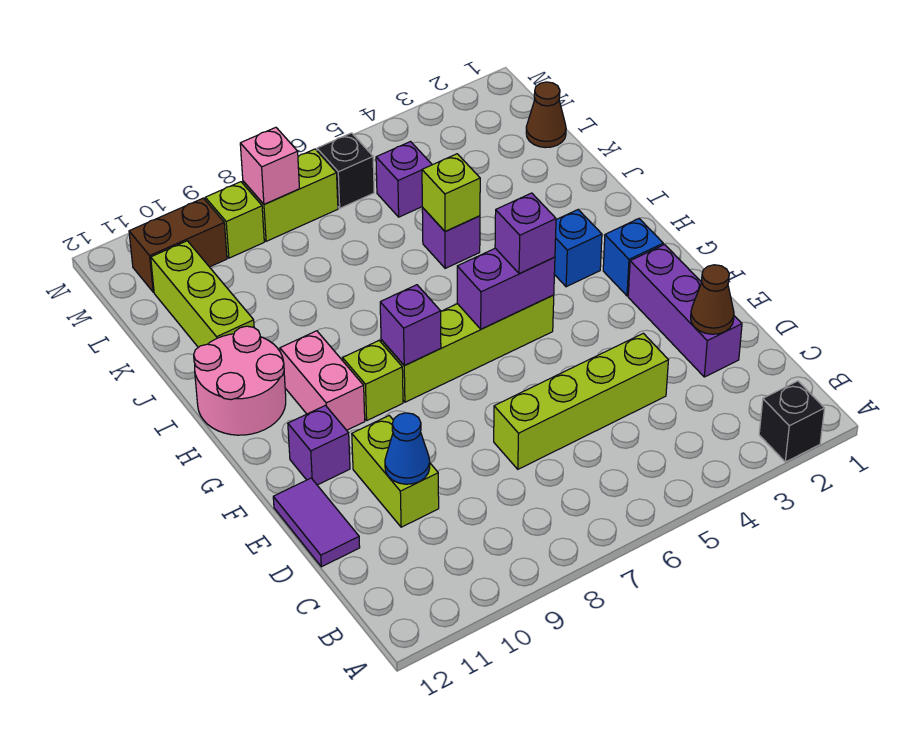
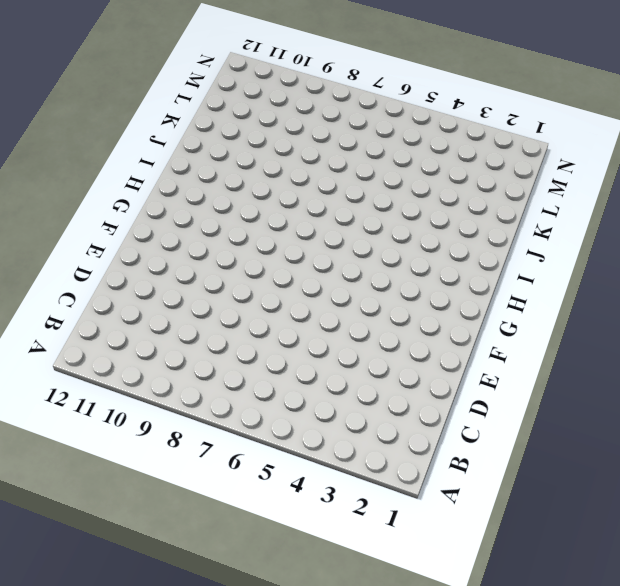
none -> black 1x1 brick [759,381,825,462]
none -> purple 1x3 brick [628,245,742,377]
none -> lime 1x4 brick [494,333,668,469]

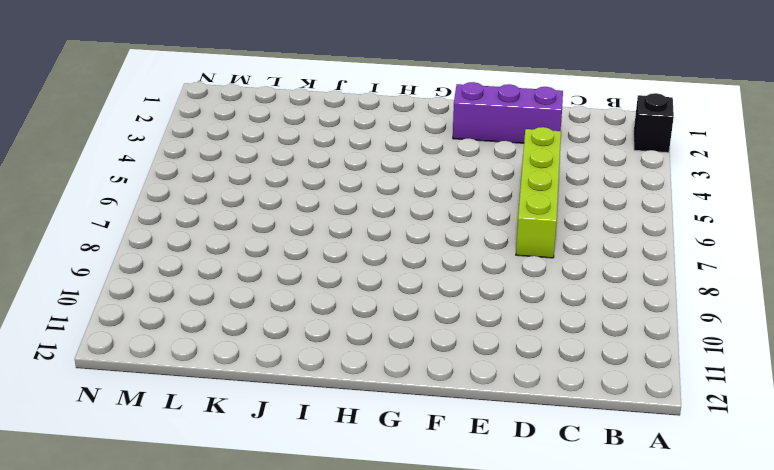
none -> lime 1x2 brick [352,416,439,527]
none -> purple 1x2 tile [273,478,360,567]
none -> purple 1x1 brick [288,405,350,485]

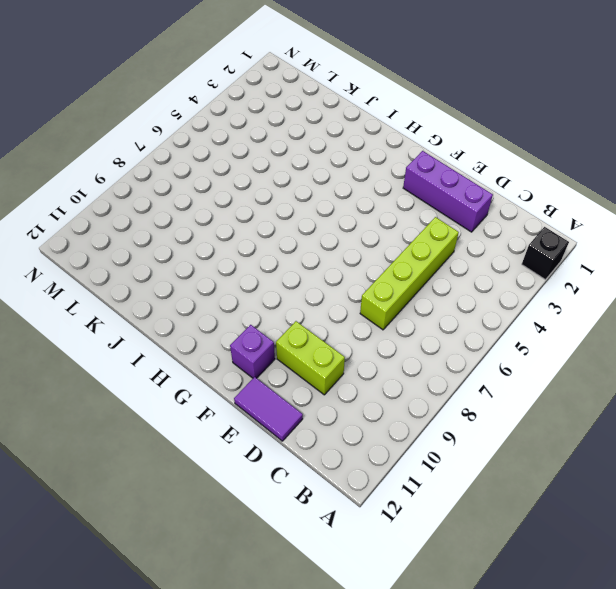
none -> blue 1x1 brick [603,219,663,296]
none -> lime 1x4 brick [381,295,554,402]
none -> lime 1x1 brick [343,341,403,420]

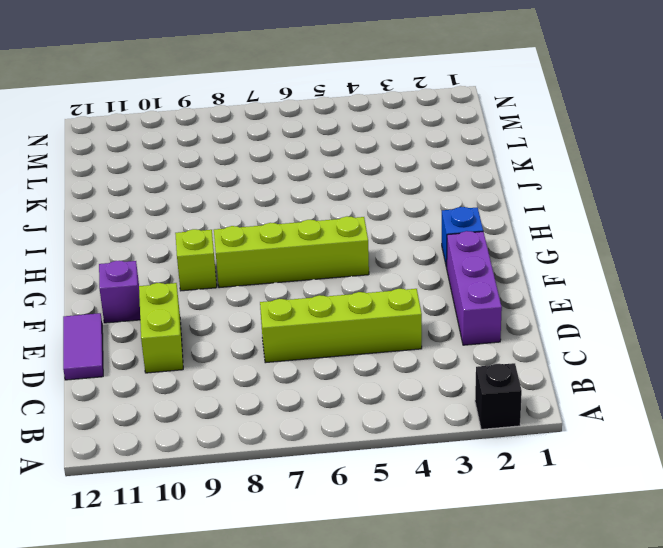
none -> pink 1x2 brick [280,331,365,430]
none -> blue 1x1 brick [554,210,602,287]
none -> pink 2x2 round brick [194,326,286,435]

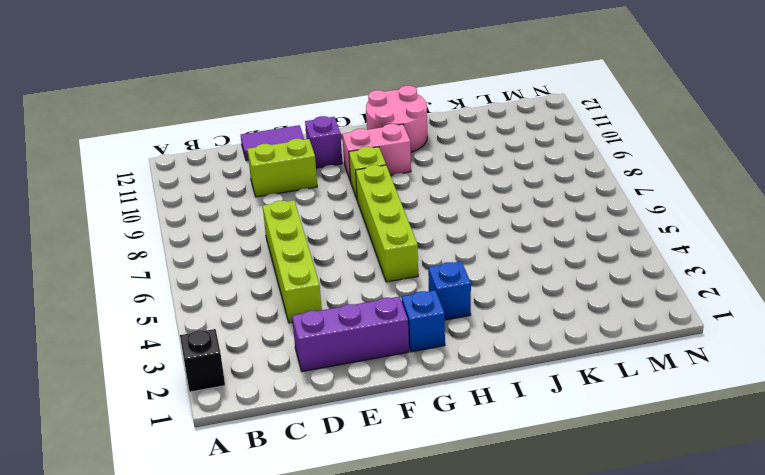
none -> purple 1x1 brick [422,208,480,268]
none -> lime 1x3 brick [151,241,254,347]
none -> brown 1x1 cone [526,82,566,148]

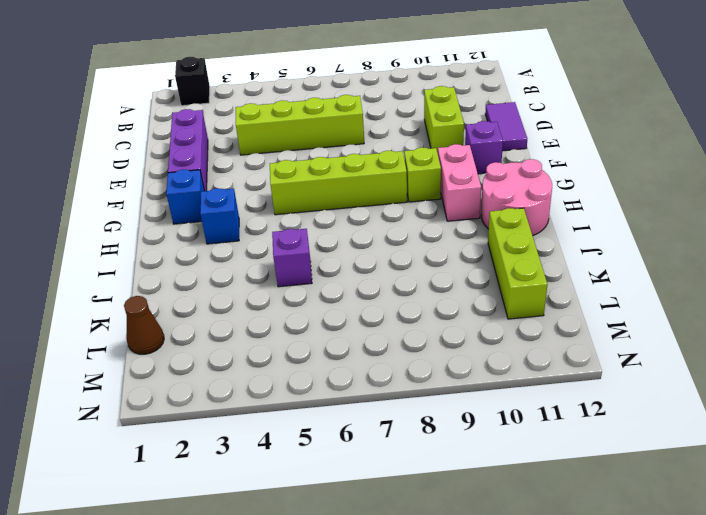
none -> purple 1x1 brick [376,142,432,217]
none -> black 1x1 brick [317,133,374,208]
none -> lime 1x2 brick [243,149,338,241]

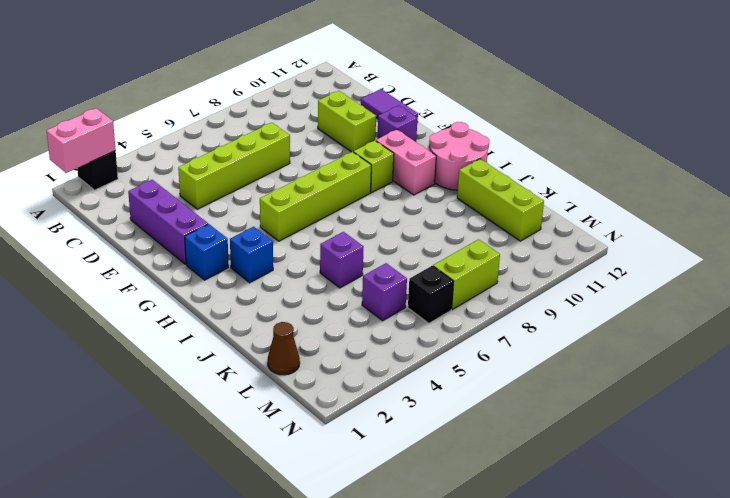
pink 1x2 brick [47,108,116,173] -> none
none -> lime 1x1 brick [205,182,264,258]
none -> brown 1x2 brick [129,198,227,292]
none -> brown 1x1 cone [691,265,734,334]

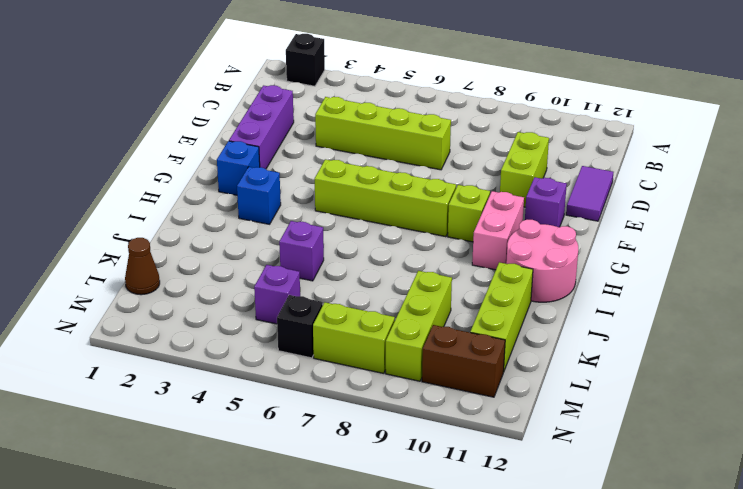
lime 1x3 brick [386,271,452,381] -> lime 1x1 brick [205,182,264,258]
none -> brown 1x1 cone [691,265,734,334]
none -> blue 1x1 cone [385,413,430,484]
none -> purple 1x2 brick [457,248,555,329]

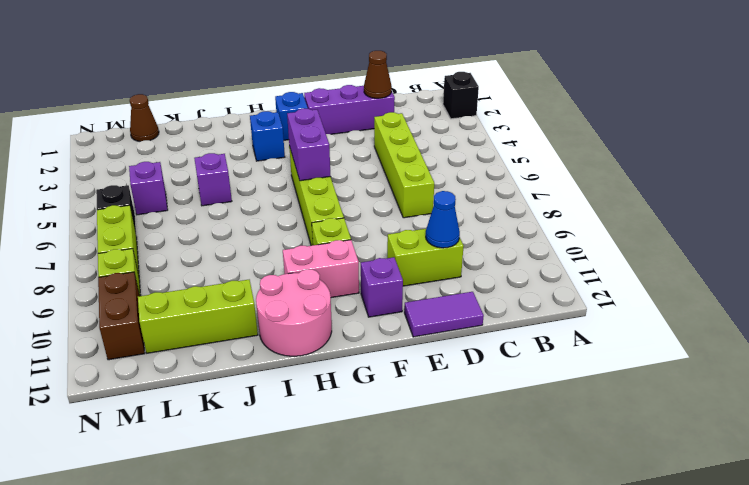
none -> purple 1x1 brick [380,285,441,366]
none -> lime 1x1 brick [422,154,480,232]
none -> pink 1x1 brick [240,127,299,204]

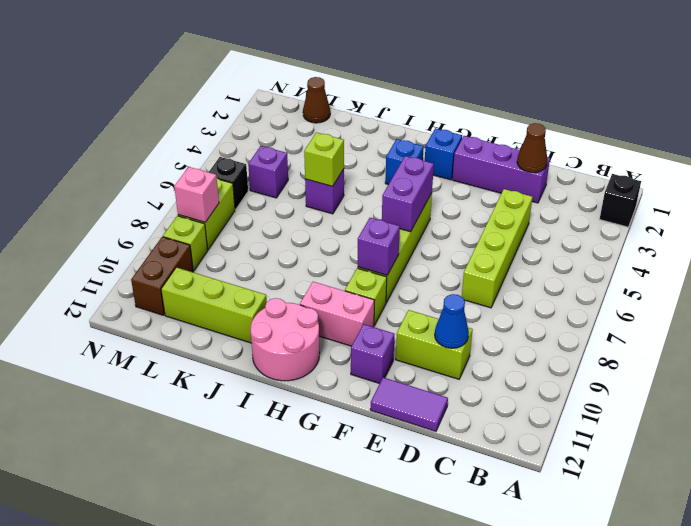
none -> purple 1x1 brick [495,193,556,274]

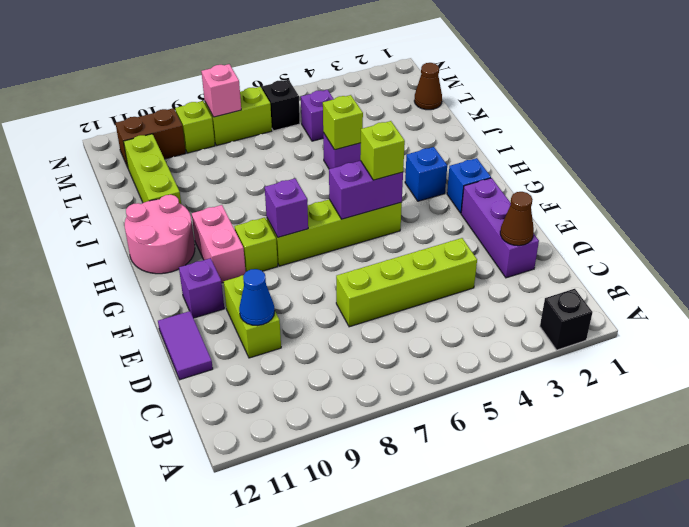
lime 1x1 brick [360,121,405,180] -> purple 1x1 brick [495,193,556,274]

